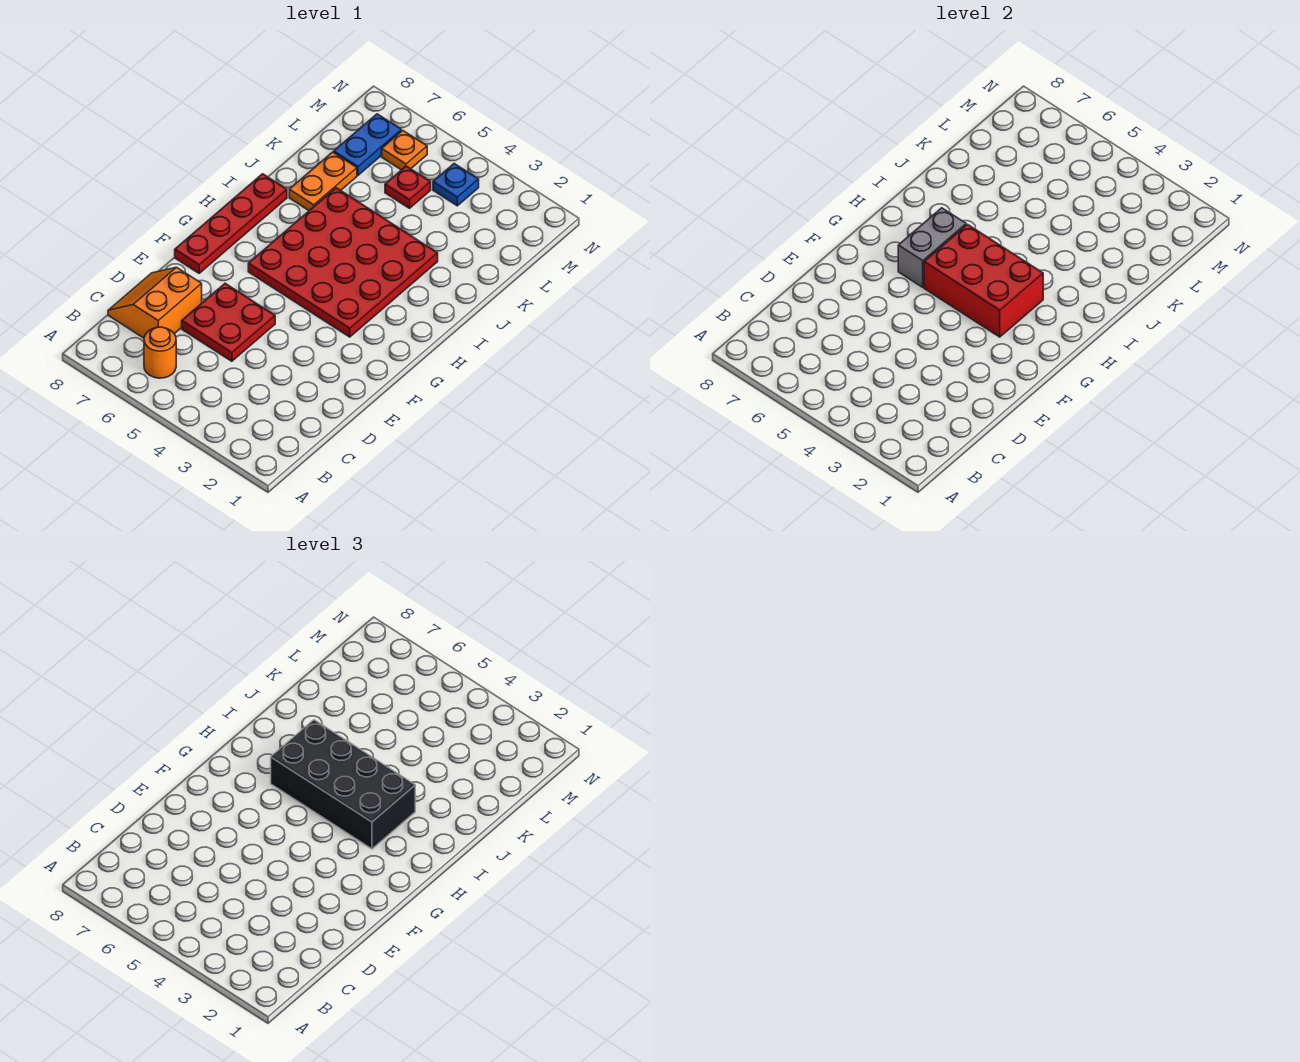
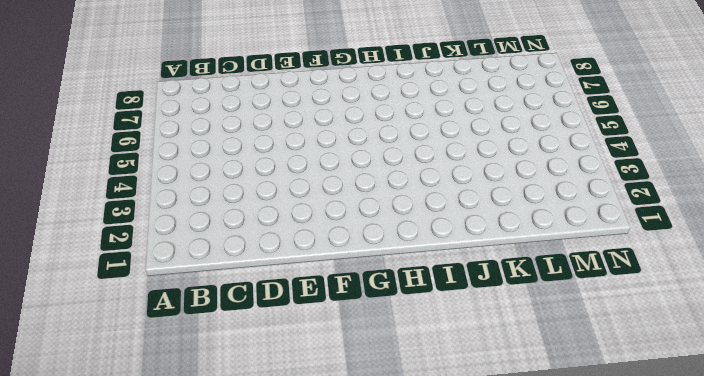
none -> orange 1x1 round brick [144,327,176,378]
none -> orange 2x2 slope [108,267,202,338]
none -> red 2x2 plate [182,283,275,361]

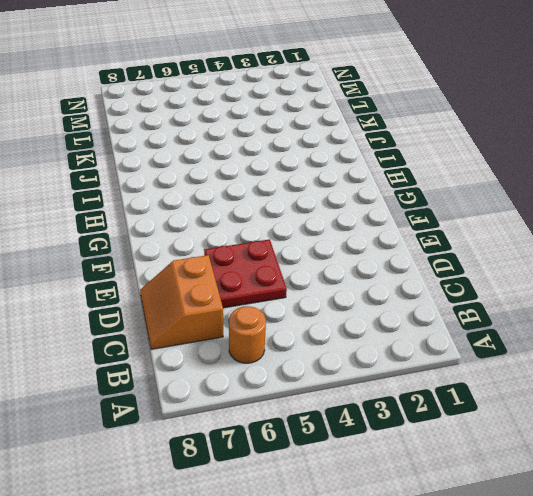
none -> red 1x4 plate [175,174,287,273]
none -> red 4x4 plate [248,188,438,337]
none -> orange 1x2 plate [289,152,357,210]

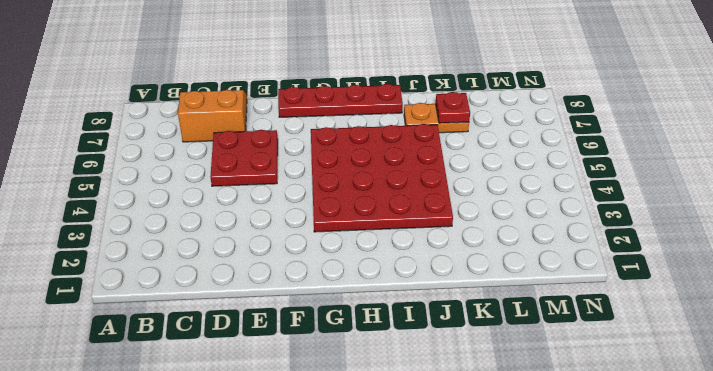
red 1x1 plate [436,92,470,123] -> red 1x1 plate moved to [385,166,431,208]
none -> orange 1x1 round brick [144,327,176,378]
none -> blue 1x2 plate [334,114,401,175]
none -> blue 1x1 plate [433,164,479,206]

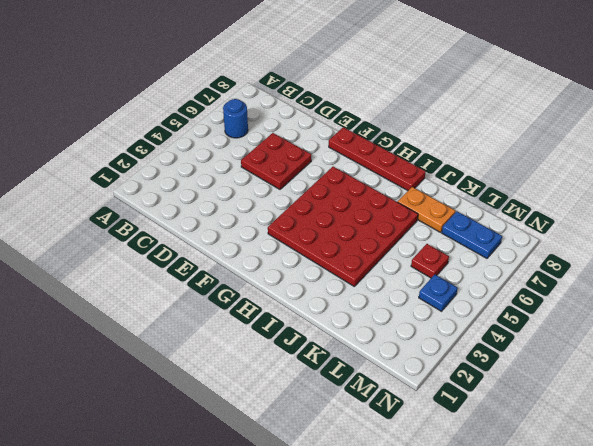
blue 1x1 round brick [223,99,248,138] -> orange 1x1 round brick [144,327,176,378]
none -> orange 2x2 slope [108,267,202,338]
none -> orange 1x1 plate [382,130,427,170]
none -> red 2x3 brick [924,224,1043,337]

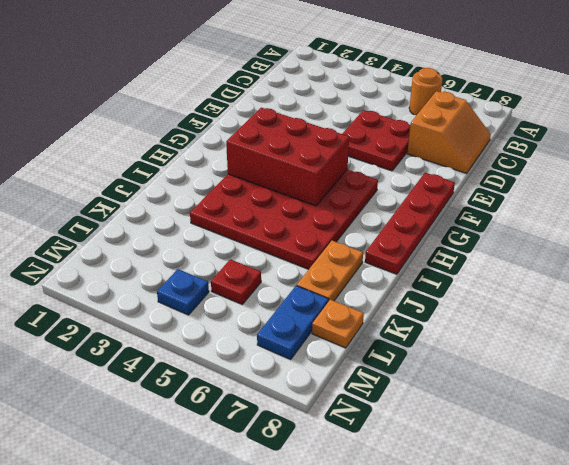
orange 1x1 plate [312,300,364,348] -> orange 1x1 plate moved to [382,130,427,170]
none -> grey 1x2 brick [898,208,966,287]
none -> black 2x4 brick [271,720,415,849]

